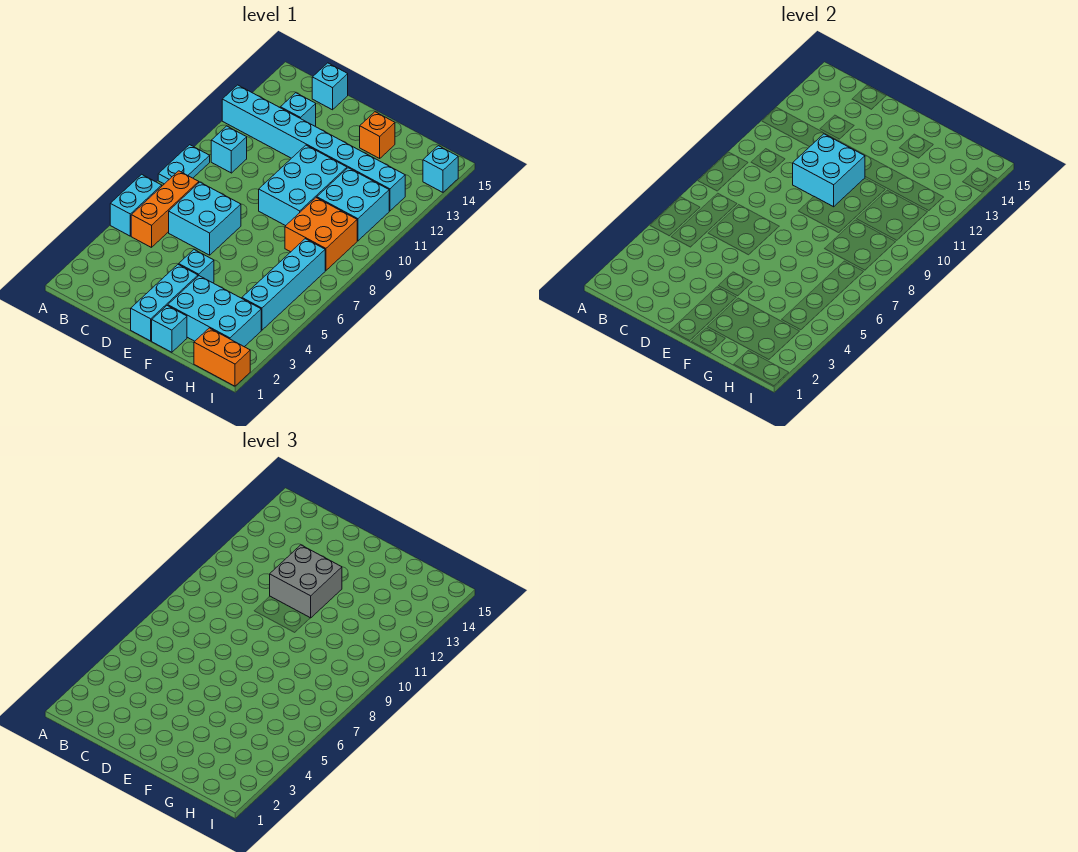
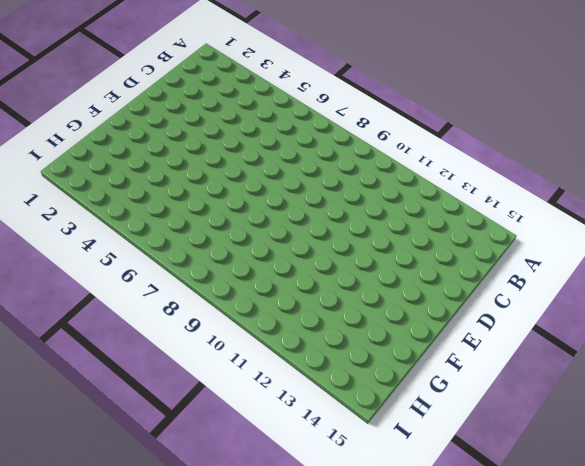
none -> cyan 1x2 brick [110,174,162,236]
none -> cyan 1x2 plate [158,145,210,184]
none -> cyan 1x8 brick [222,85,405,211]

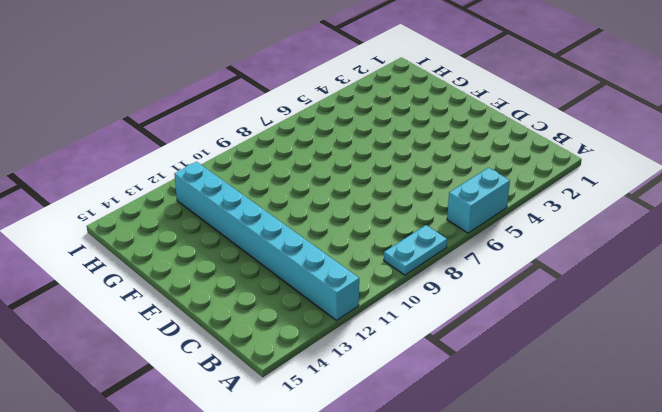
none -> orange 1x3 brick [131,171,199,248]
none -> cyan 1x1 brick [211,126,247,173]
none -> cyan 2x2 brick [169,182,241,255]

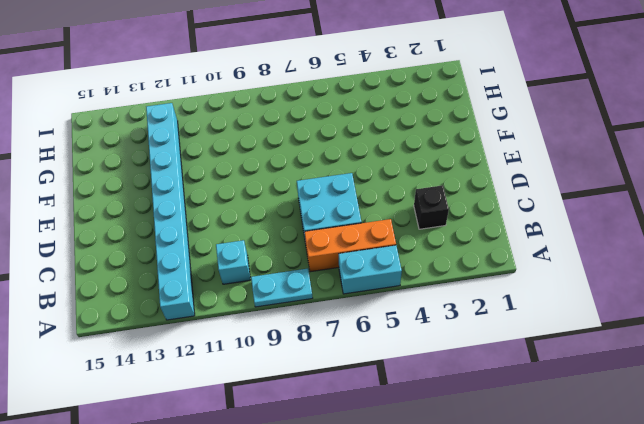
black 1x1 brick [414,185,449,229] -> none
none -> cyan 1x1 brick [280,93,316,126]
none -> cyan 1x1 brick [312,63,348,110]
none -> cyan 1x3 brick [131,264,198,341]

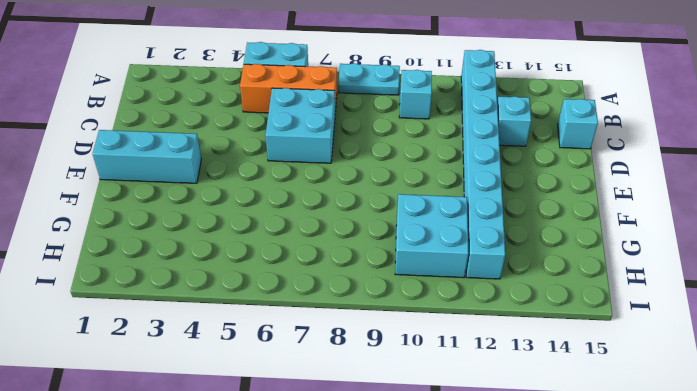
none -> cyan 1x1 brick [179,249,214,283]
none -> cyan 2x3 brick [259,145,347,226]
none -> cyan 1x1 brick [152,305,187,352]

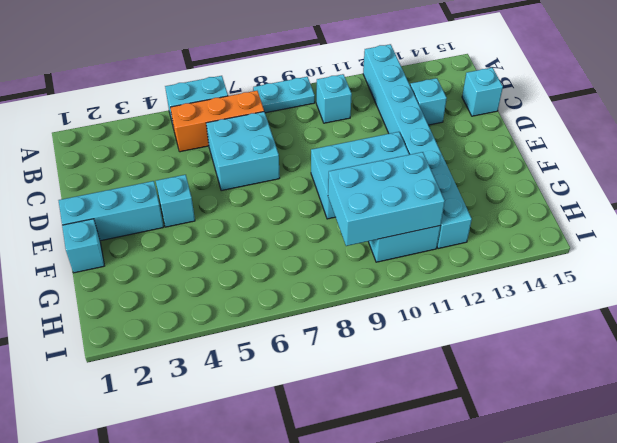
cyan 2x3 brick [328,152,445,246] -> cyan 2x3 brick turned to [168,276,261,347]
none -> orange 1x1 brick [360,112,395,158]
none -> orange 2x2 brick [285,198,357,271]
none -> orange 1x2 brick [194,328,250,386]

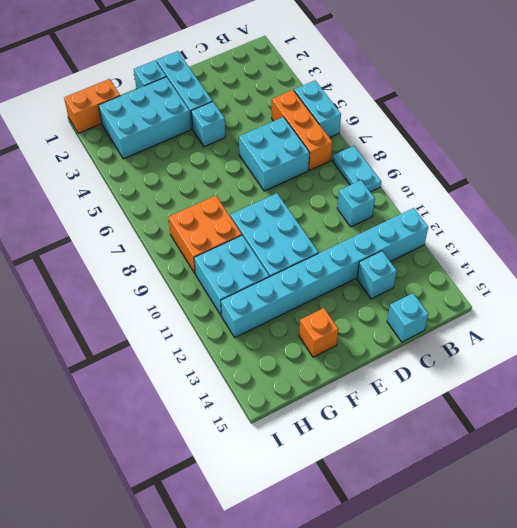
none -> cyan 1x4 brick [242,239,325,330]
none -> cyan 1x1 brick [423,146,458,192]
none -> cyan 2x2 brick [793,134,865,207]

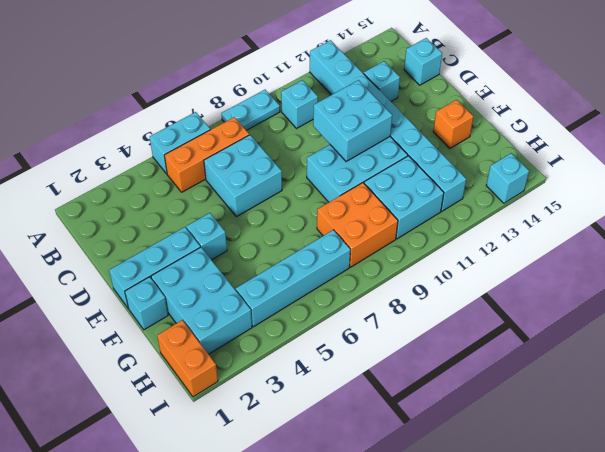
none -> grey 2x2 brick [270,545,342,618]

